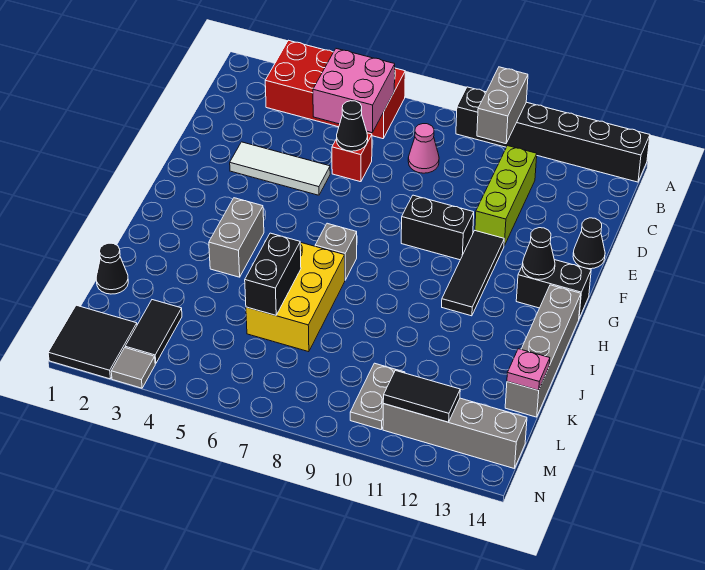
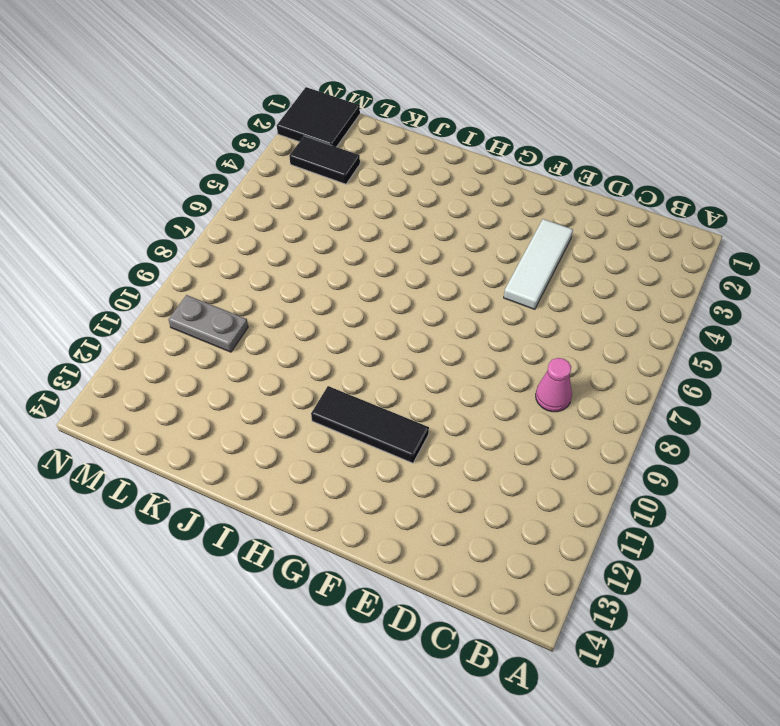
none -> red 2x4 brick [265,40,405,139]
none -> black 1x6 brick [456,87,650,182]
none -> lime 1x3 brick [475,146,537,246]

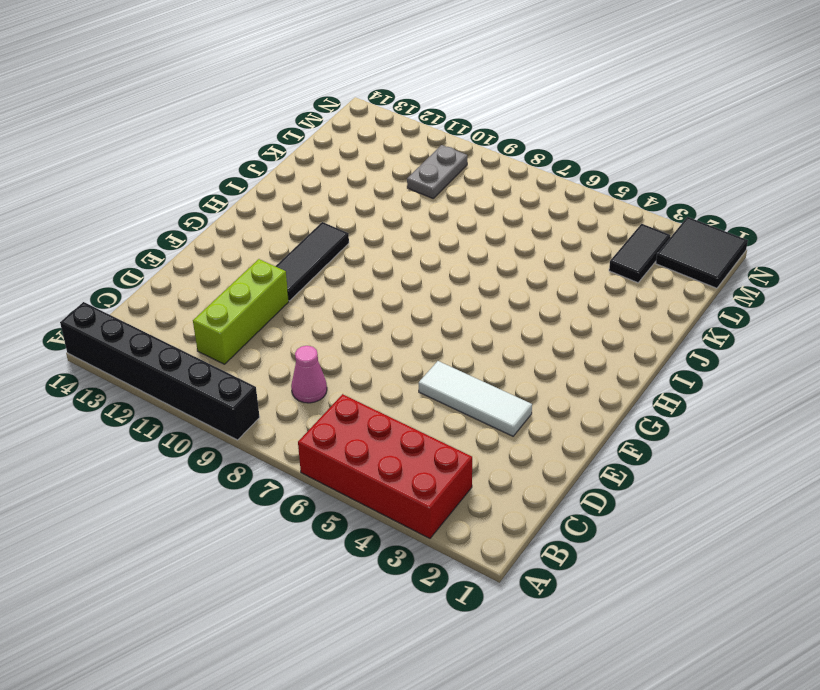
none -> red 1x1 brick [332,133,372,182]
none -> black 1x1 cone [573,218,605,269]
none -> black 1x2 brick [401,195,474,260]

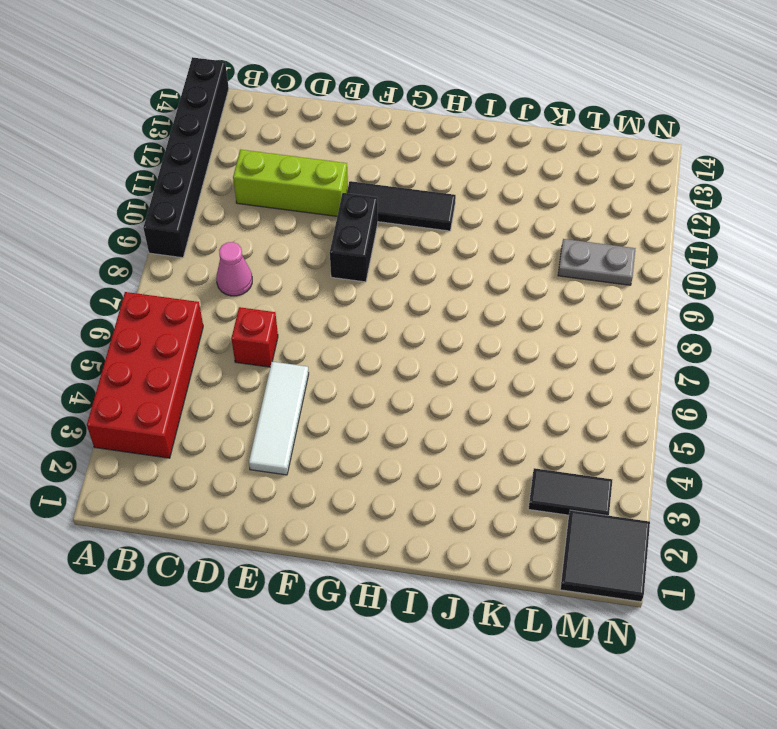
none -> black 1x1 cone [573,218,605,269]
none -> black 1x2 brick [516,260,591,318]
none -> grey 1x2 brick [209,198,264,277]

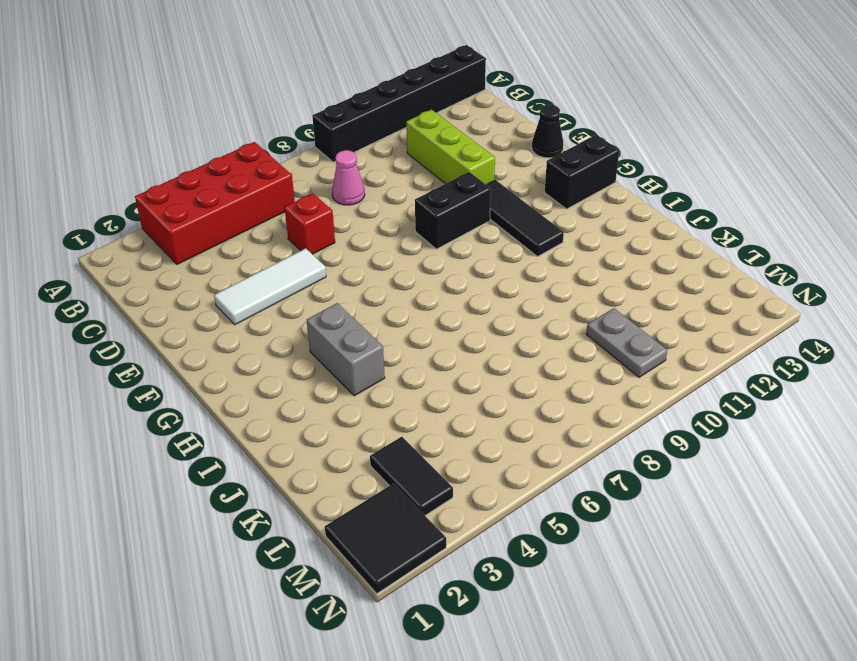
none -> grey 1x1 brick [315,223,357,280]
none -> grey 1x4 brick [505,285,581,417]
none -> yellow 2x3 brick [246,242,345,352]

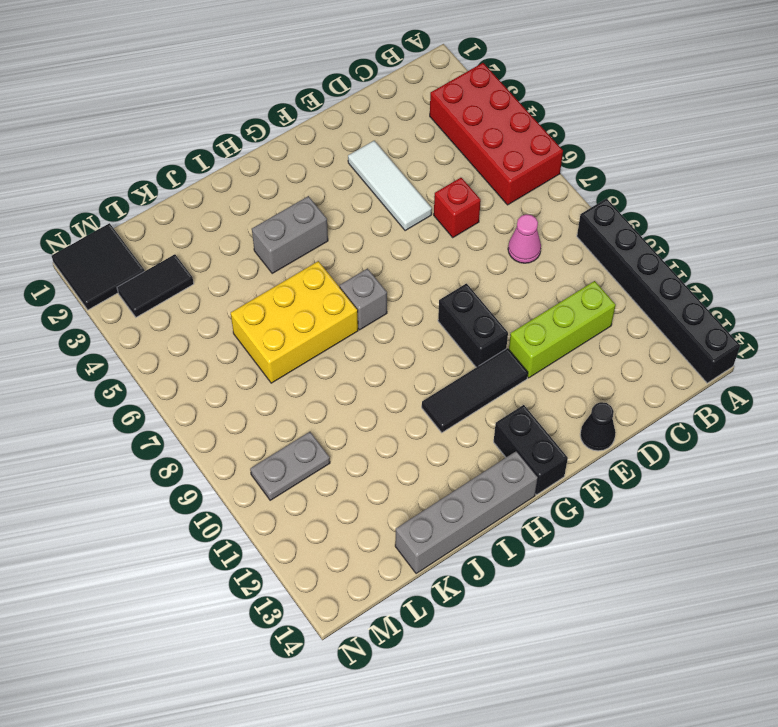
none -> black 1x1 cone [96,243,128,294]
none -> grey 1x4 brick [383,398,527,468]
none -> grey 1x1 tile [111,348,155,388]

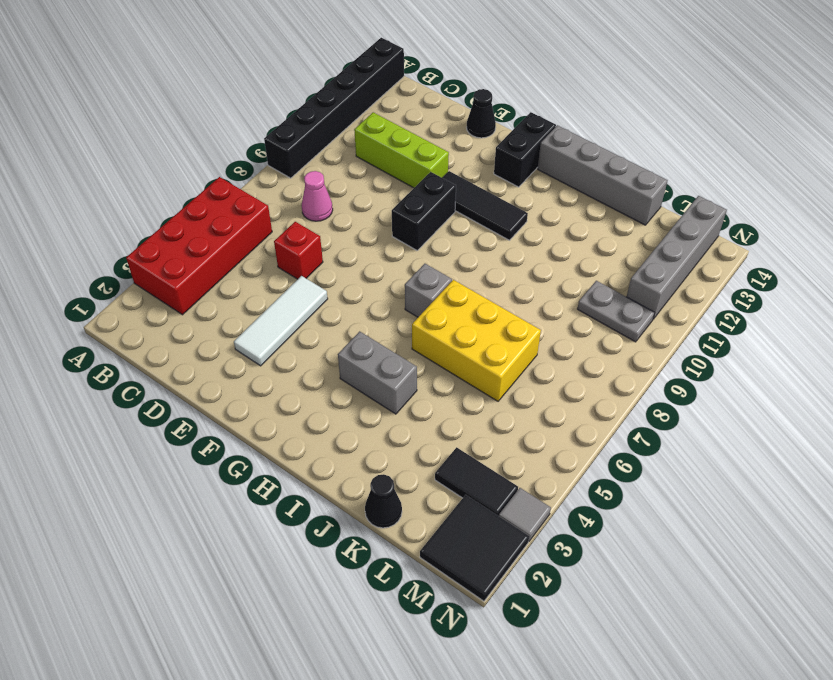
none -> grey 1x2 brick [477,67,528,144]
none -> pink 2x2 brick [313,49,395,133]
none -> black 1x1 cone [337,101,368,151]

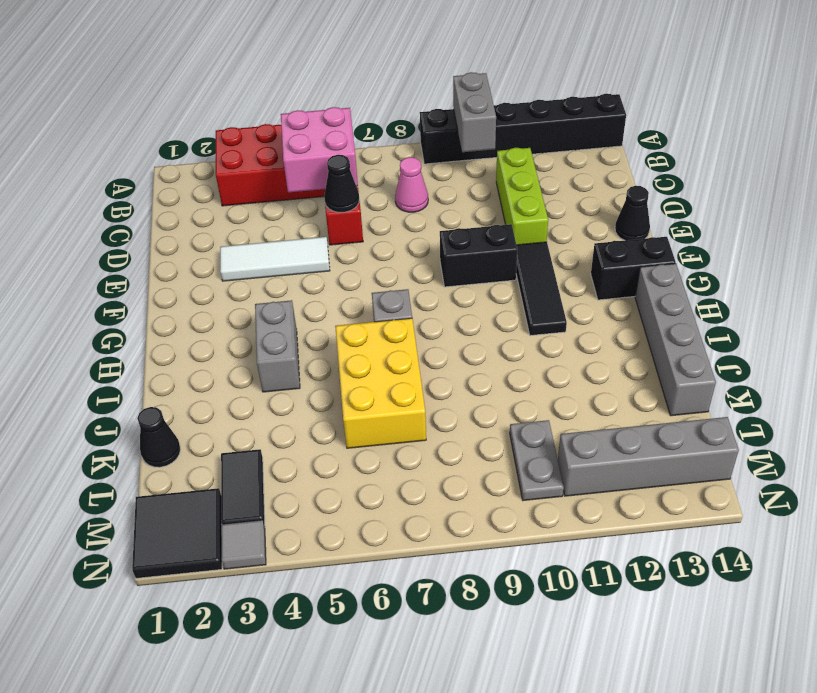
none -> black 1x1 cone [522,228,555,279]
none -> black 1x2 brick [245,233,301,315]
none -> pink 1x1 plate [507,349,550,390]

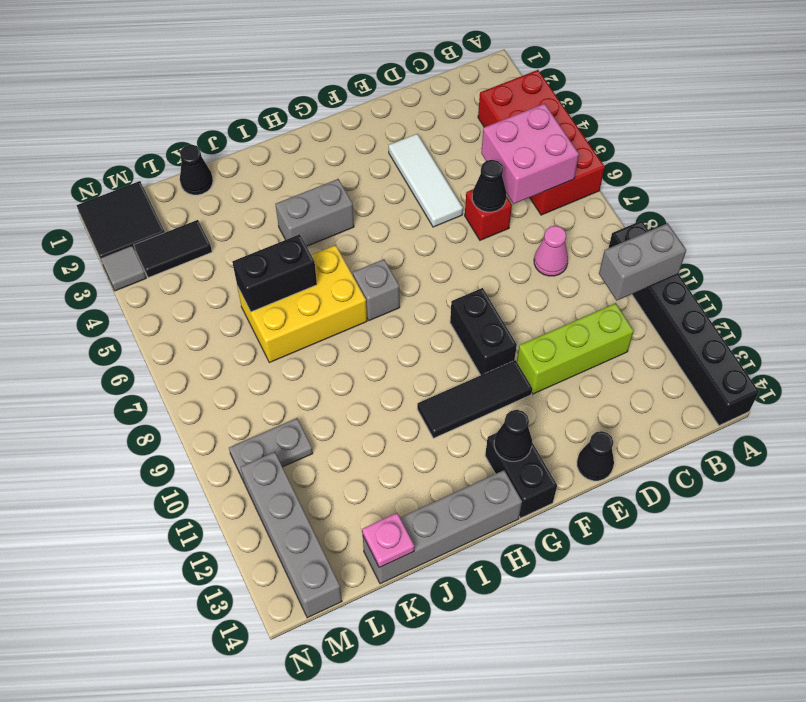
none -> black 1x2 tile [383,370,460,422]

